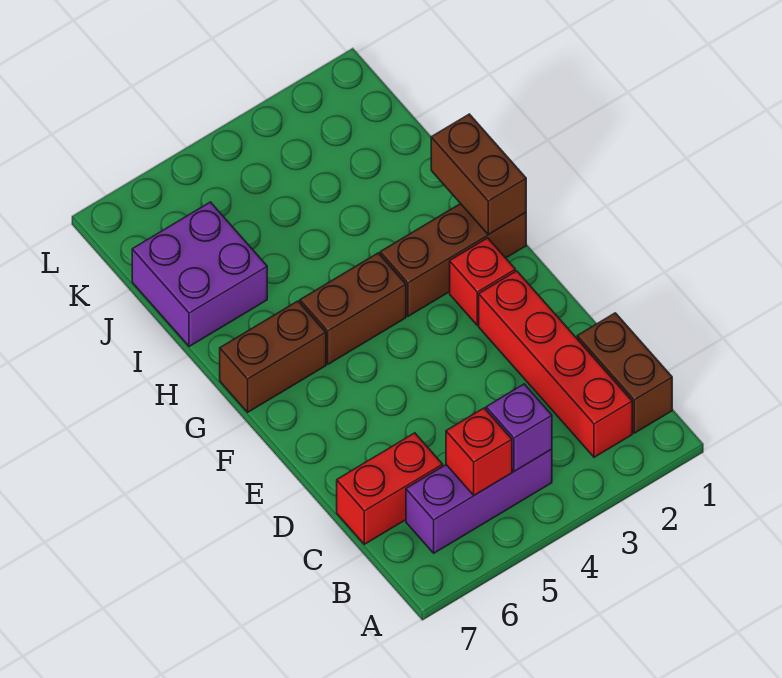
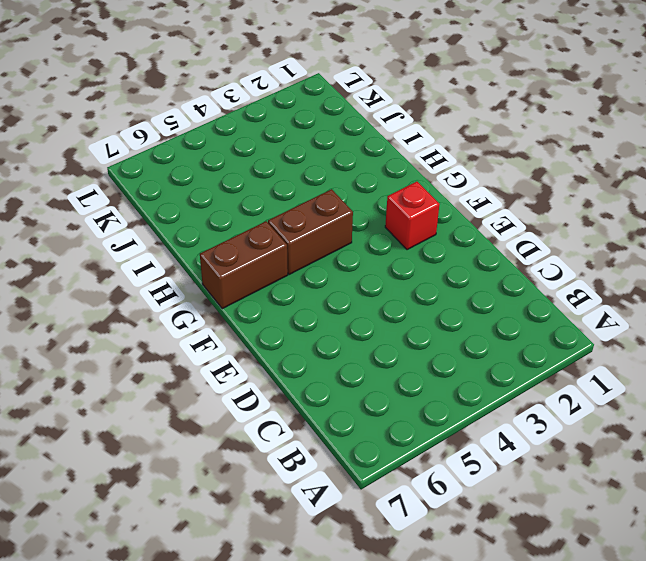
none -> brown 1x2 brick [577,313,672,433]
none -> red 1x4 brick [479,271,632,457]
none -> purple 1x3 brick [406,449,552,553]

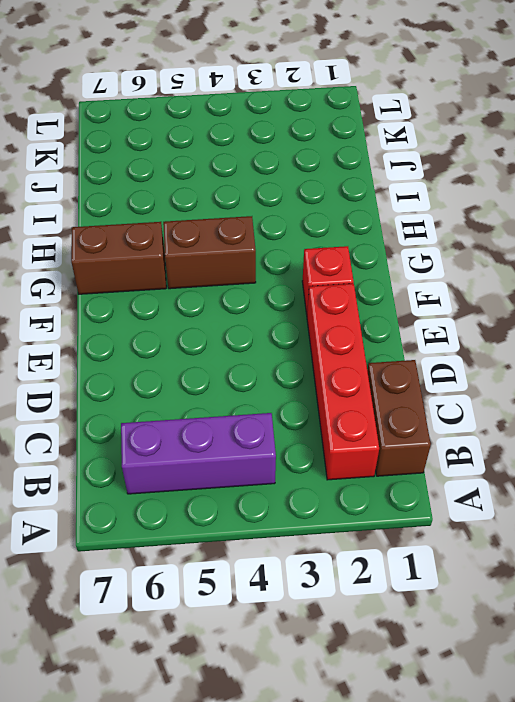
none -> red 1x2 brick [337,433,443,544]
none -> brown 1x3 brick [380,204,526,316]
none -> purple 2x2 brick [132,202,267,347]

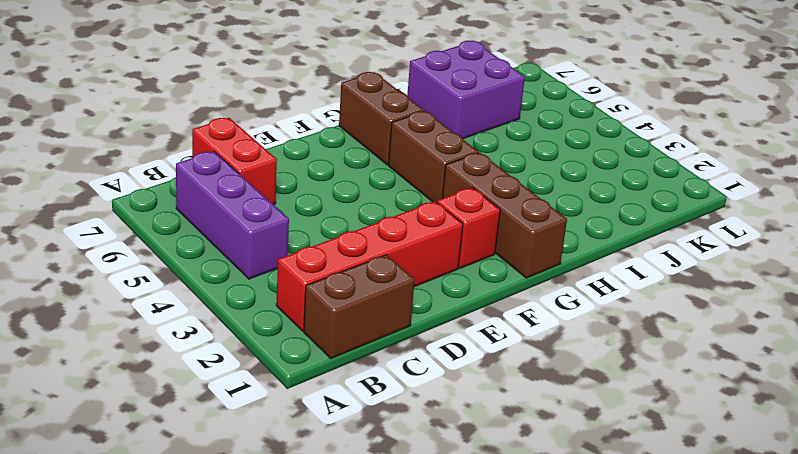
none -> purple 1x1 brick [486,384,552,471]
none -> red 1x1 brick [446,408,512,495]
none -> brown 1x2 brick [431,114,526,235]

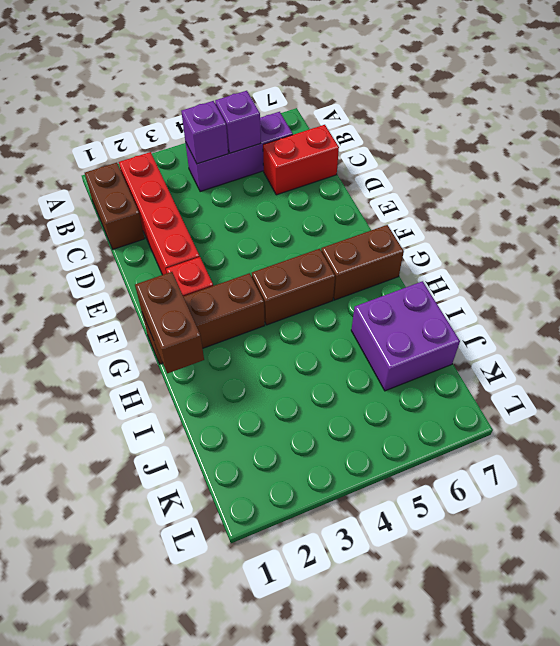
purple 1x1 brick [215,91,261,153] -> red 1x1 brick [446,408,512,495]

